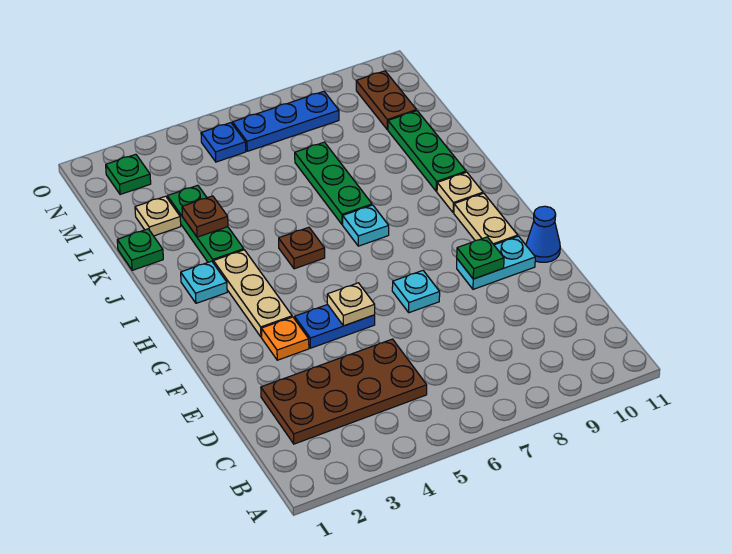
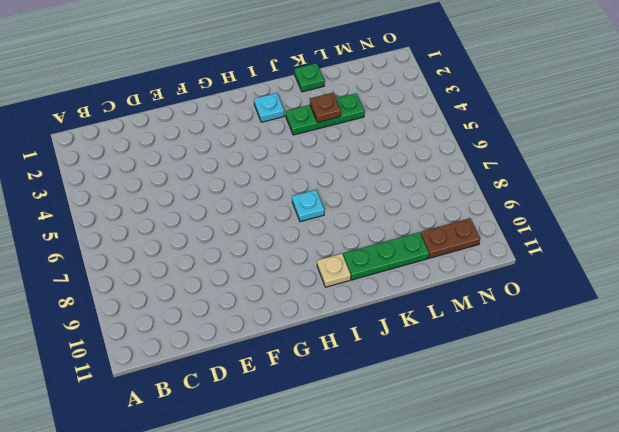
none -> brown 2x4 plate [261,339,427,444]
none -> orange 1x1 plate [261,317,309,360]
none -> blue 1x2 plate [295,305,375,348]

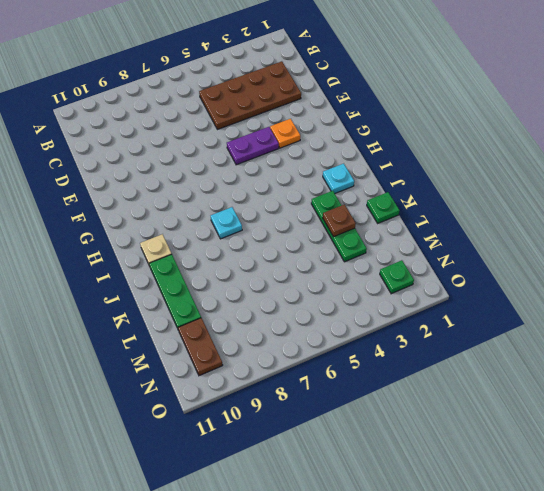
purple 1x2 plate [227,127,279,165] -> blue 1x2 plate [295,305,375,348]
none -> cyan 1x1 plate [392,271,440,313]
none -> cyan 1x2 plate [457,236,535,289]
none -> blue 1x1 cone [526,206,560,262]

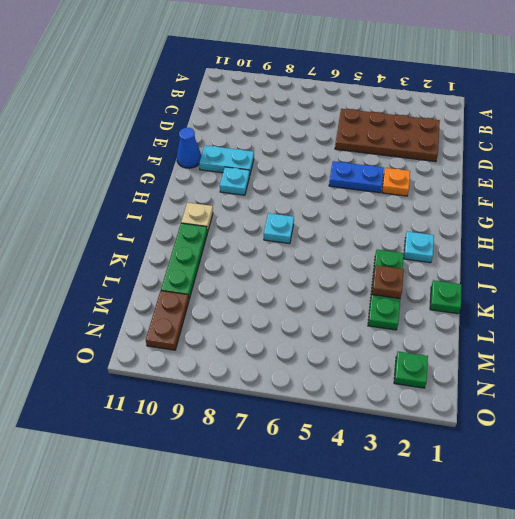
cyan 1x1 plate [220,167,249,195] -> cyan 1x1 plate moved to [392,271,440,313]
none -> tan 1x3 plate [214,250,292,337]
none -> tan 1x2 plate [454,193,518,245]
none -> brown 1x1 plate [279,227,325,269]

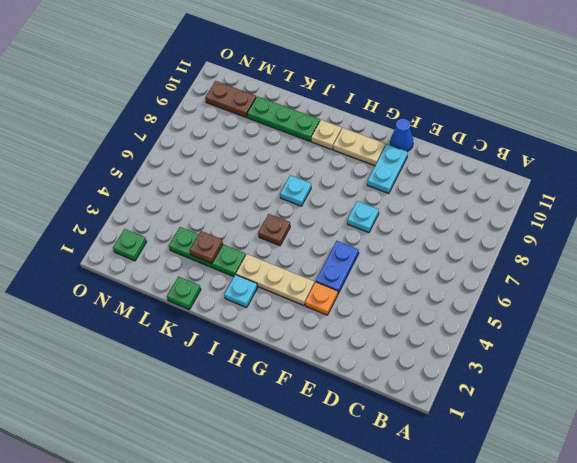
none -> brown 2x4 plate [261,339,427,444]
none -> green 1x3 plate [295,142,372,224]
none -> tan 1x1 plate [135,196,181,236]

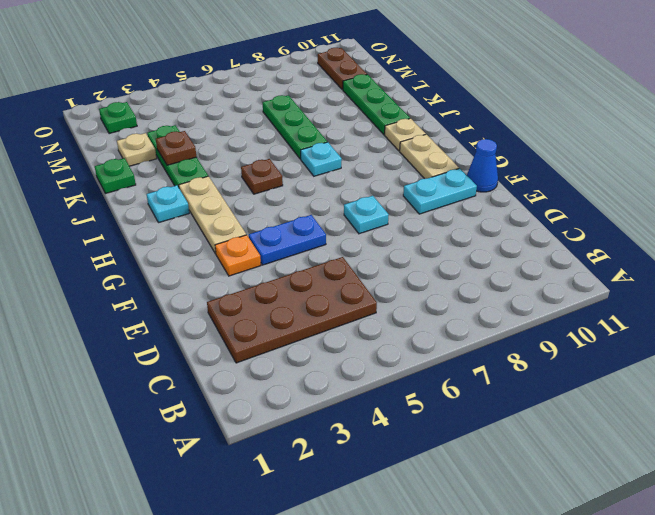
none -> blue 1x1 plate [201,123,246,162]
none -> blue 1x3 plate [233,91,339,151]
none -> tan 1x1 plate [327,283,375,326]

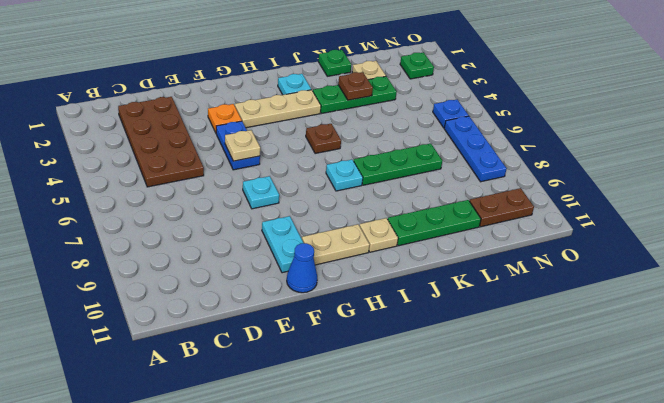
none -> green 1x1 plate [457,237,504,279]

